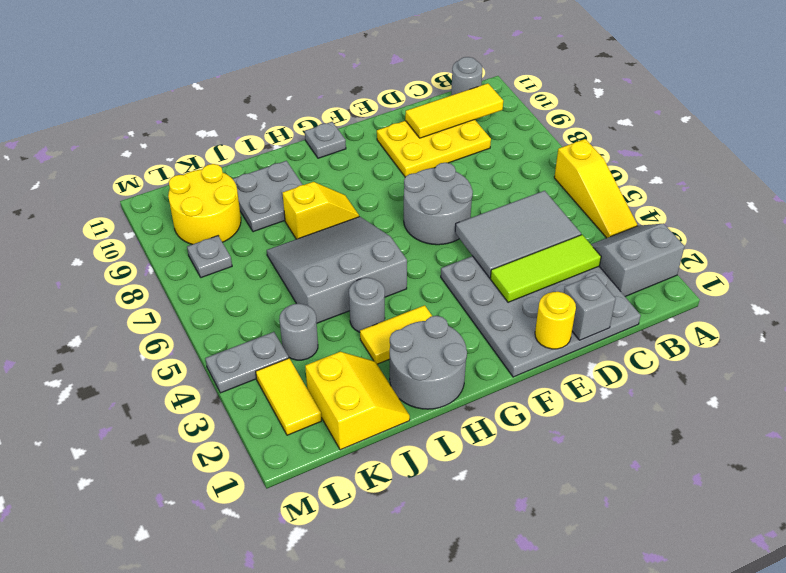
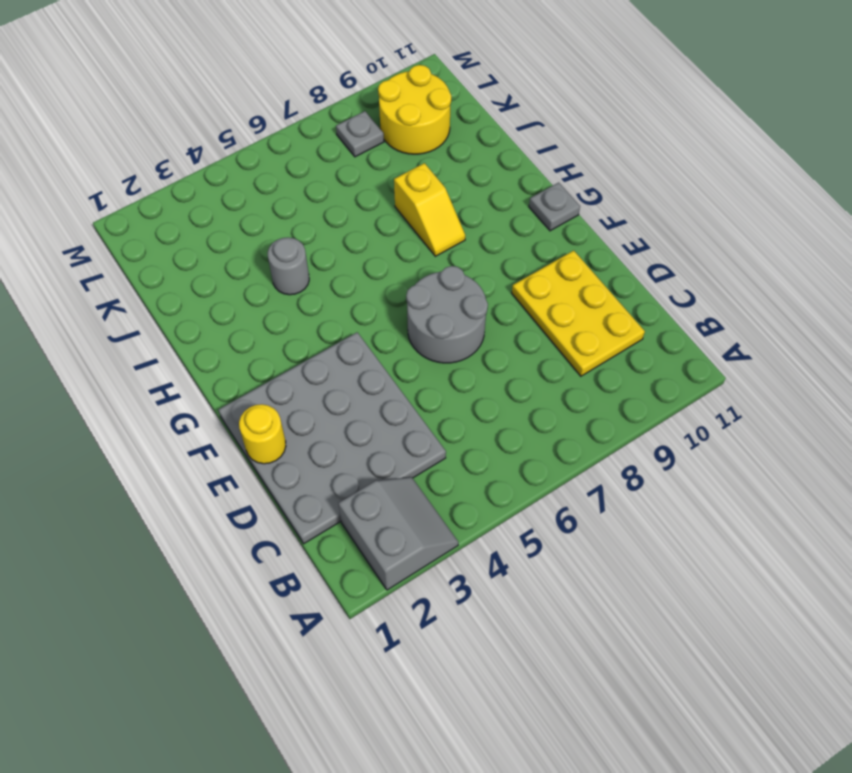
none -> yellow 1x3 slope [554,139,637,238]
none -> grey 1x1 round brick [451,57,482,95]
none -> grey 2x2 round brick [390,316,467,409]

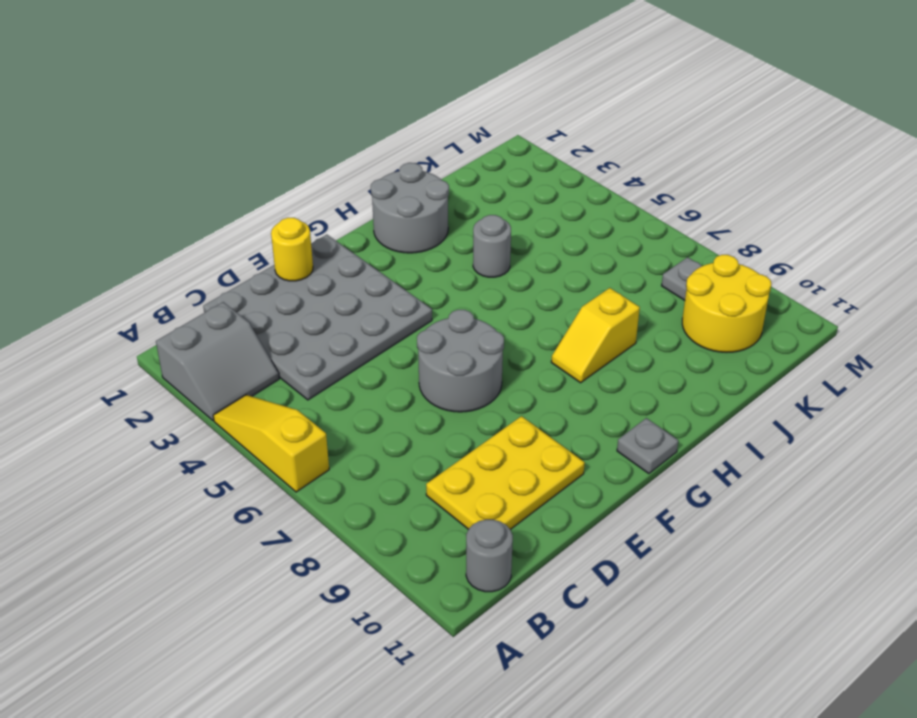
none -> yellow 1x2 tile [360,305,432,364]
none -> grey 3x3 slope [267,217,407,323]
none -> grey 2x2 plate [233,161,303,232]

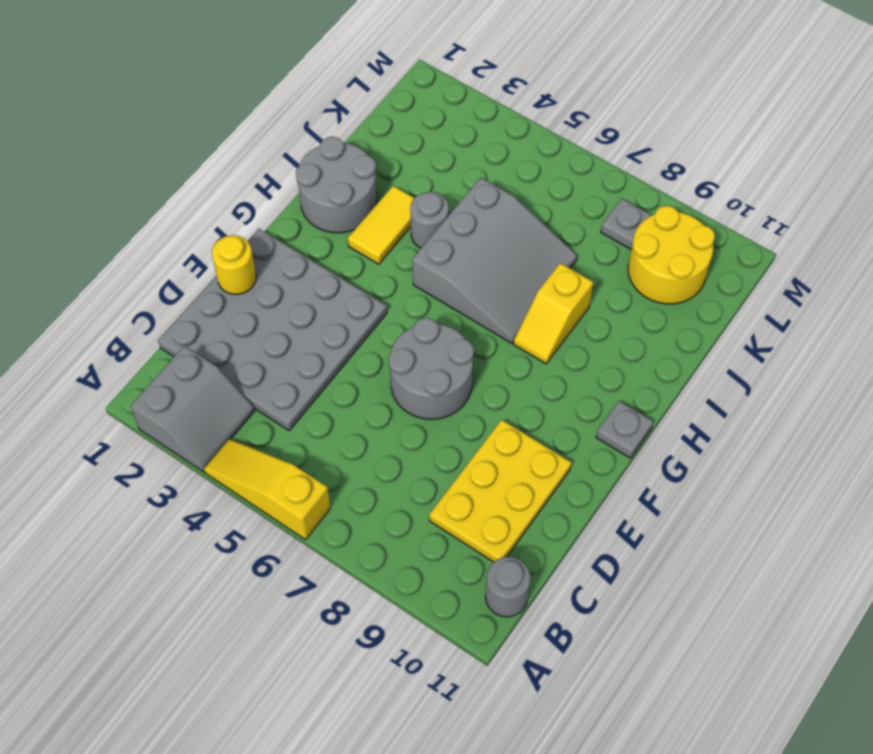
none -> grey 2x2 plate [233,161,303,232]
none -> yellow 2x2 slope [305,352,410,450]
none -> grey 1x1 round brick [279,304,318,360]

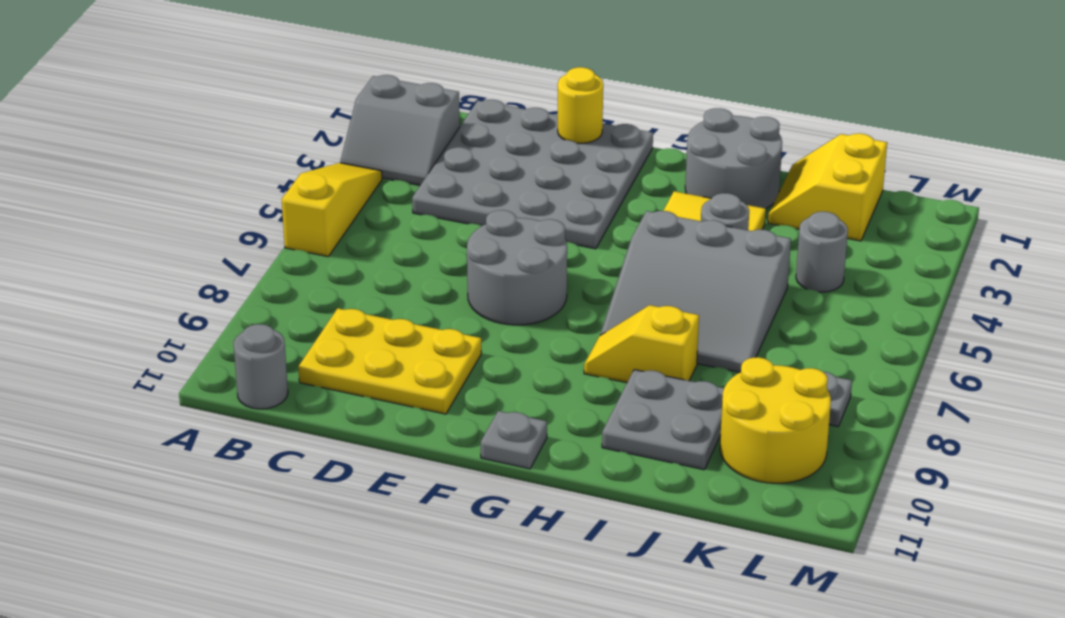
none -> yellow 1x2 tile [256,358,321,435]
none -> grey 1x2 plate [205,332,289,393]
none -> yellow 1x3 tile [405,83,503,138]

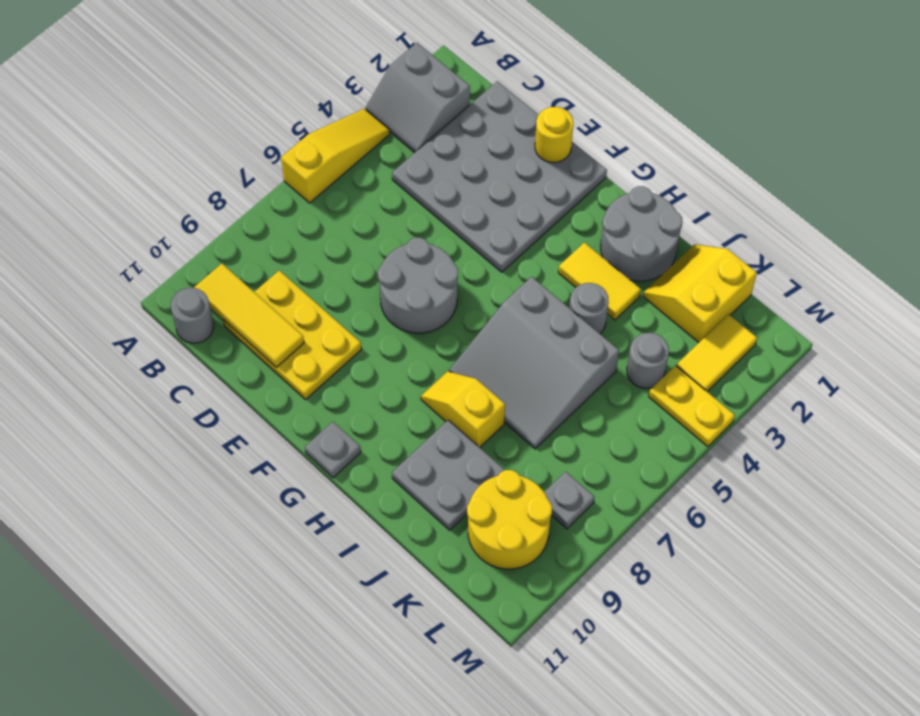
yellow 1x2 plate [649,366,735,447] -> grey 1x2 plate [205,332,289,393]
none -> lime 1x3 tile [490,235,601,302]
none -> grey 2x3 tile [455,191,581,278]
none -> grey 1x1 brick [564,274,616,340]

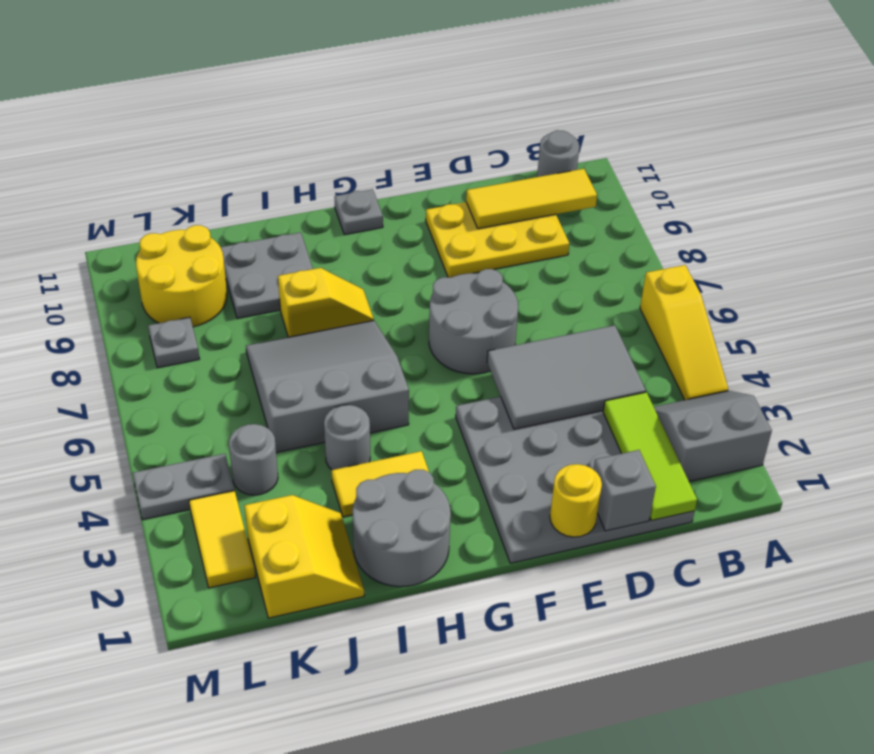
lime 1x3 tile [603,392,697,520] -> lime 1x3 tile turned to [490,235,601,302]

